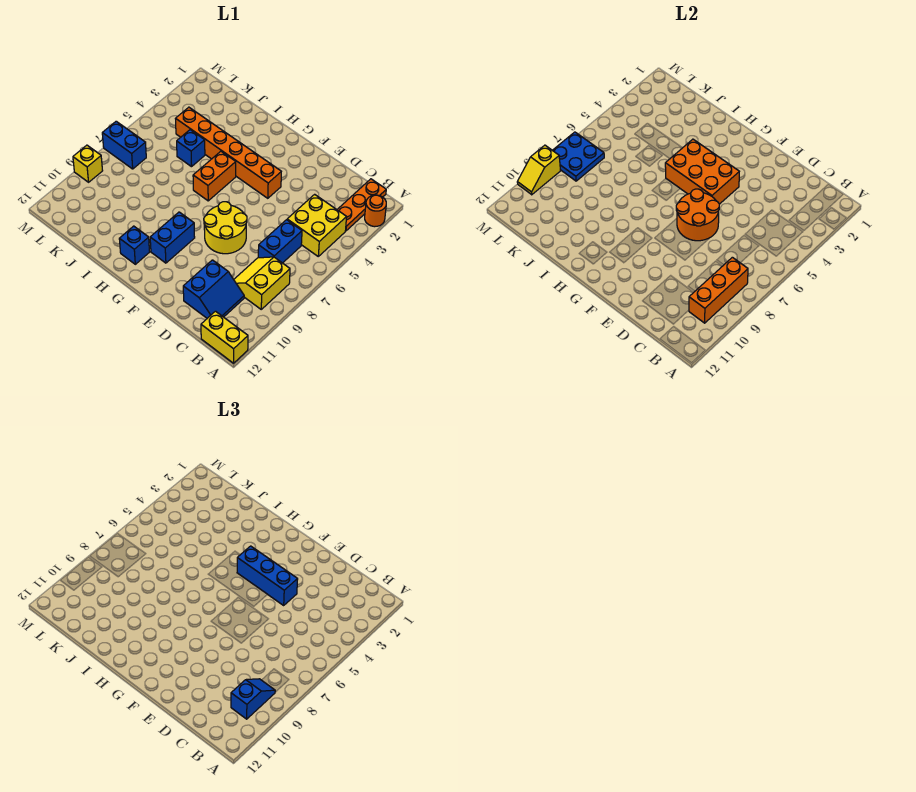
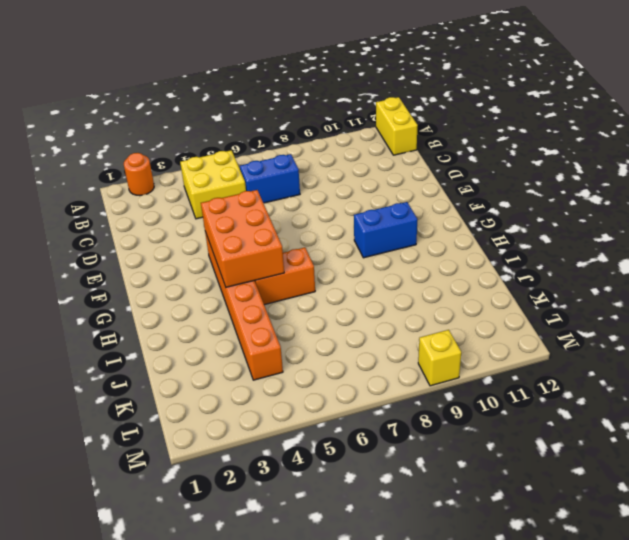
none -> orange 1x3 plate [337,179,386,231]
none -> yellow 2x2 slope [234,257,290,309]
none -> blue 2x2 slope [183,260,244,318]

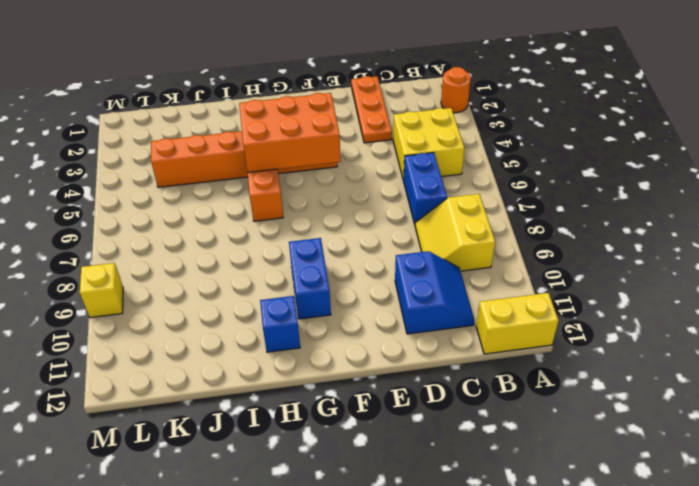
orange 1x3 plate [351,76,392,143] -> orange 1x3 plate moved to [337,179,386,231]
none -> yellow 2x2 round brick [204,202,247,254]
none -> blue 1x1 brick [177,130,205,167]
none -> blue 1x2 brick [102,121,146,169]

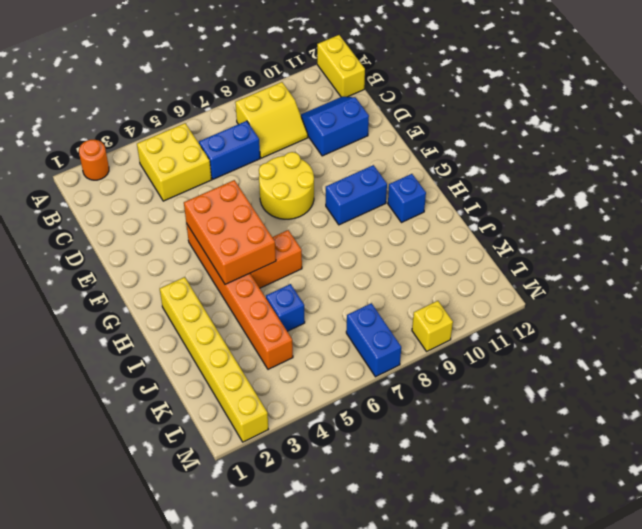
yellow 1x6 brick [160,277,268,442] -> none
none -> orange 1x3 plate [337,179,386,231]
none -> orange 1x3 brick [689,257,748,323]
none -> orange 2x2 round brick [676,189,719,241]

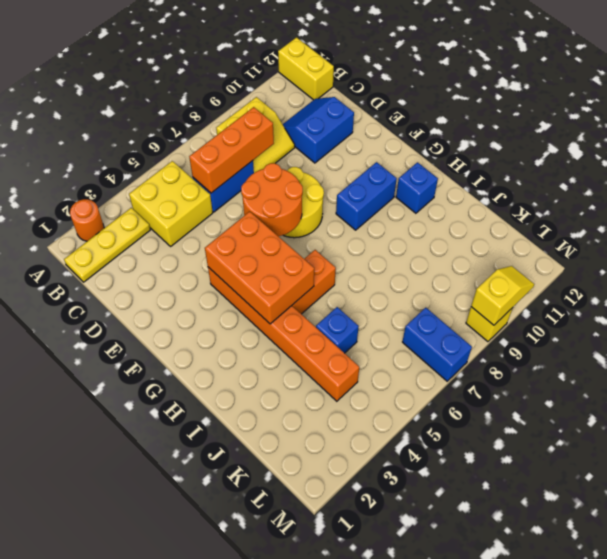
yellow 1x3 plate [64,208,150,282] -> orange 1x3 plate [337,179,386,231]
orange 1x3 brick [189,107,274,193] -> orange 1x3 brick moved to [689,257,748,323]
none -> blue 2x2 plate [553,132,604,181]
none -> blue 1x2 slope [231,679,275,719]
none -> blue 1x3 brick [237,546,298,605]

